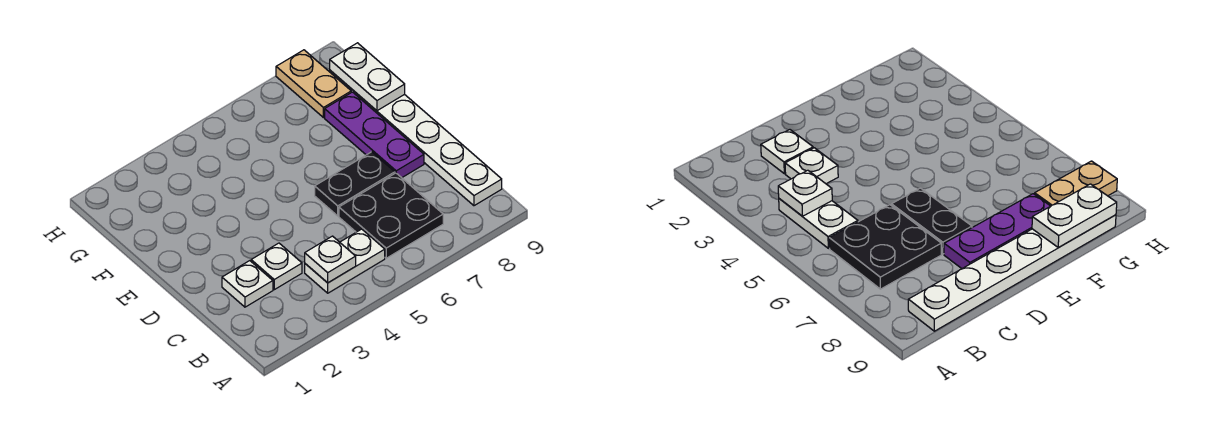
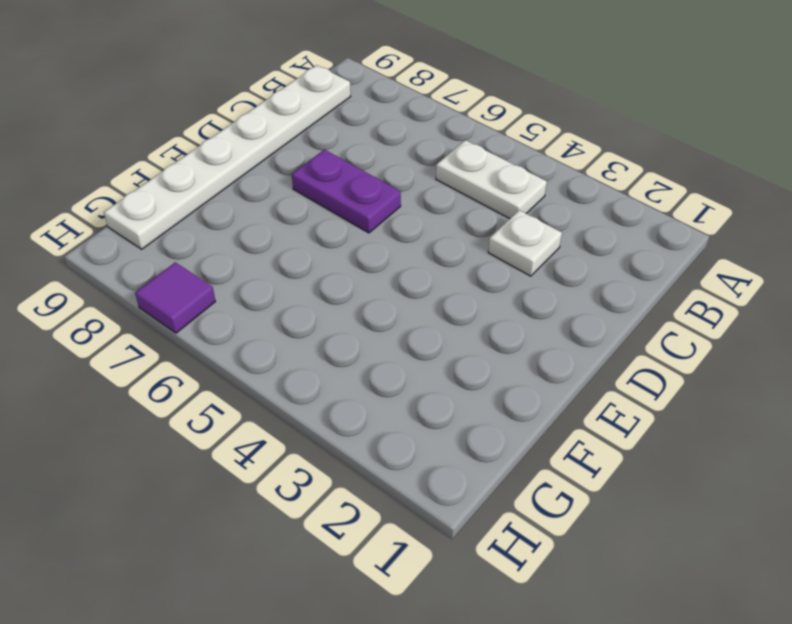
purple 1x2 plate [292,150,401,233] -> black 1x2 plate [315,152,395,216]
purple 1x1 tile [135,262,215,333] -> none
none -> black 2x2 plate [339,173,443,258]
none -> white 1x1 plate [222,261,273,307]

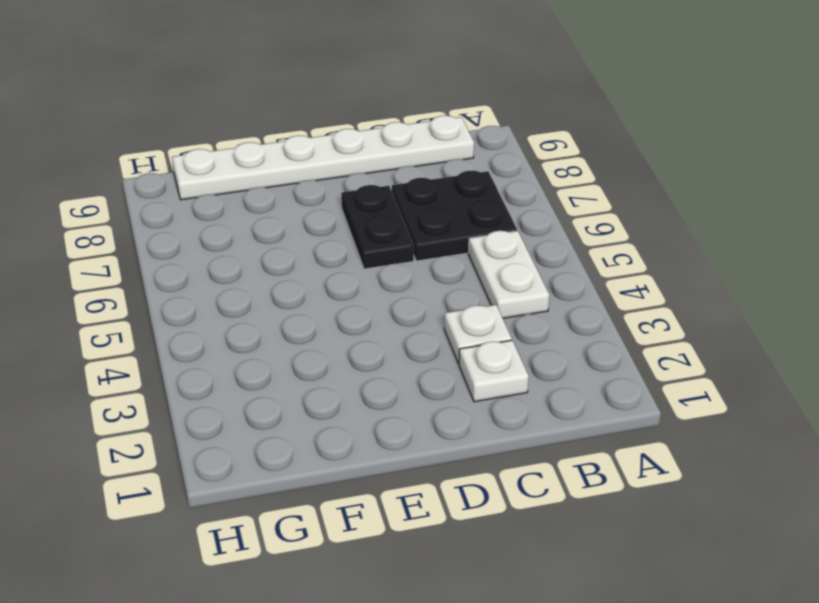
none -> purple 1x3 plate [325,92,424,178]
none -> tan 1x2 plate [276,50,351,118]

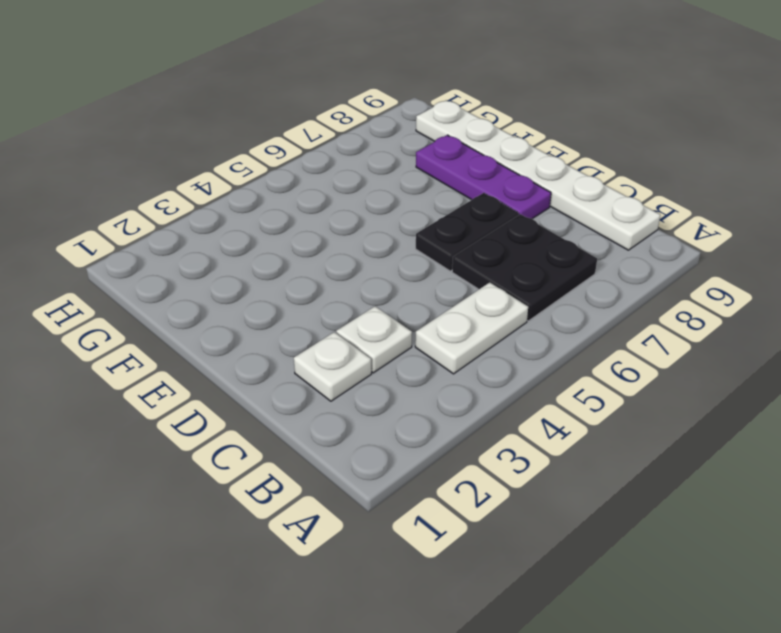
none -> tan 1x2 plate [276,50,351,118]
none -> white 1x1 plate [305,236,356,283]

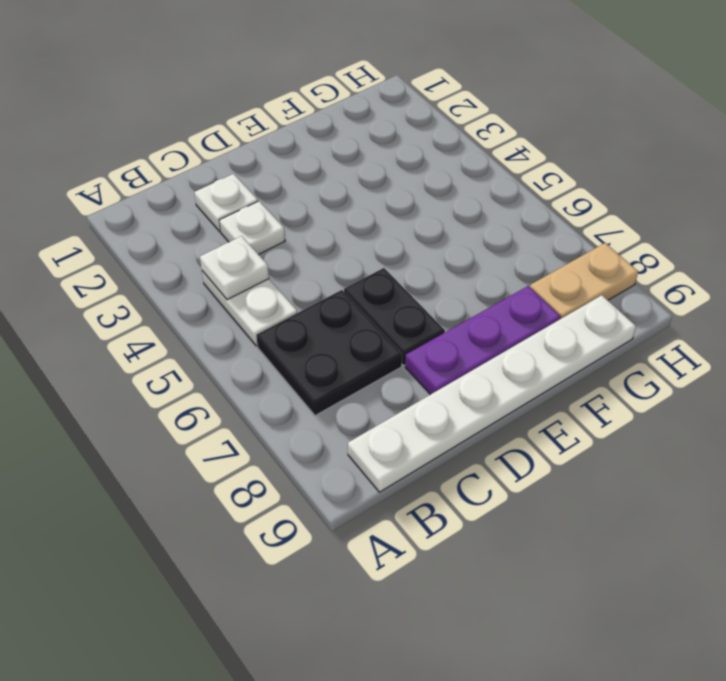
none -> white 1x2 plate [330,43,405,111]

